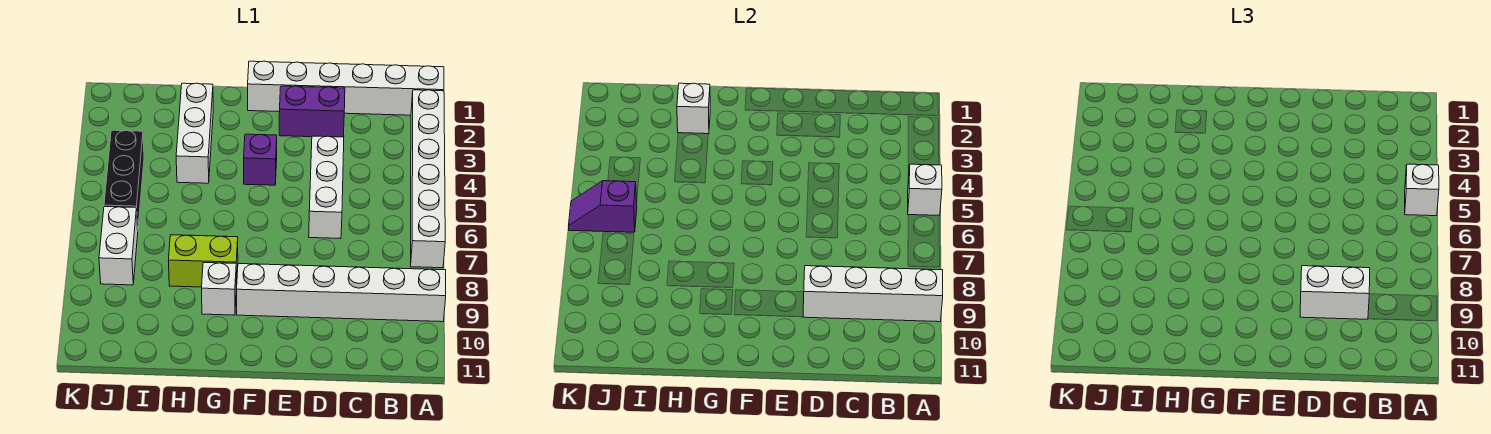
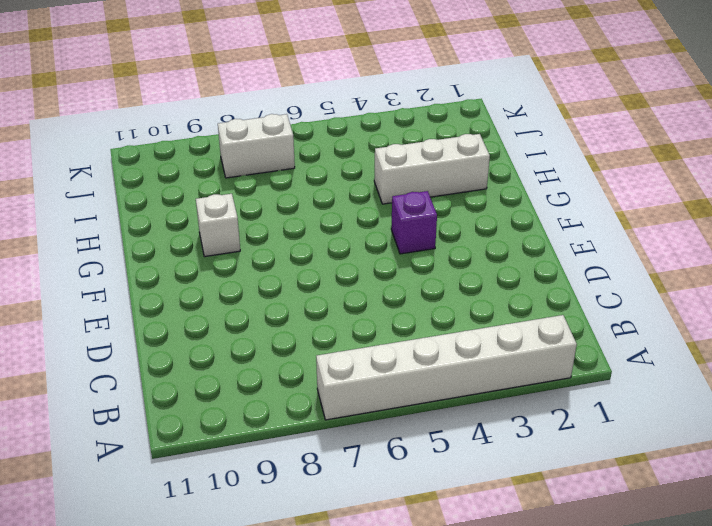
none -> white 1x6 brick [248,61,444,115]
none -> white 1x6 brick [236,264,446,322]
none -> purple 1x2 brick [279,86,345,137]

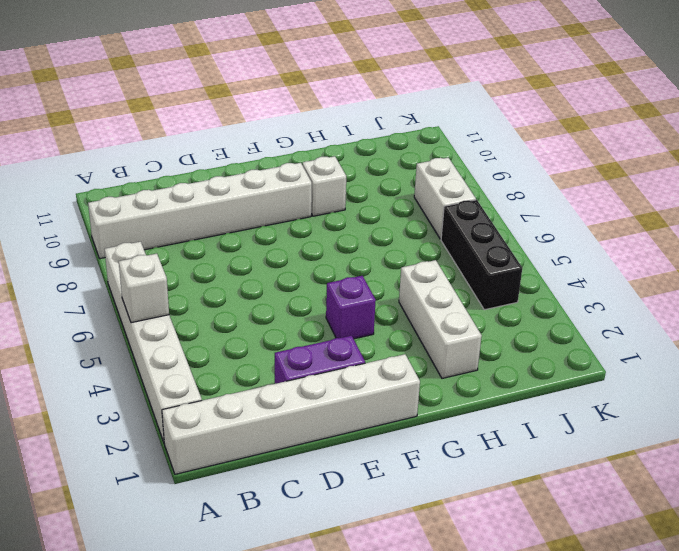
none -> white 1x3 brick [309,136,344,239]
none -> lime 1x2 brick [168,235,238,288]
none -> white 1x4 brick [803,266,943,322]

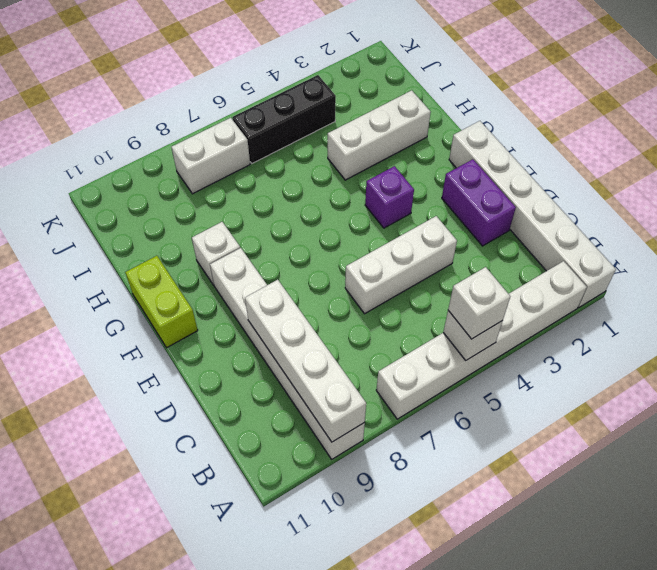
lime 1x2 brick [125,256,198,348] -> lime 1x2 brick moved to [168,235,238,288]
none -> white 1x1 brick [677,83,710,134]
none -> purple 1x2 slope [569,181,637,232]
none -> white 1x2 brick [1300,266,1370,319]

